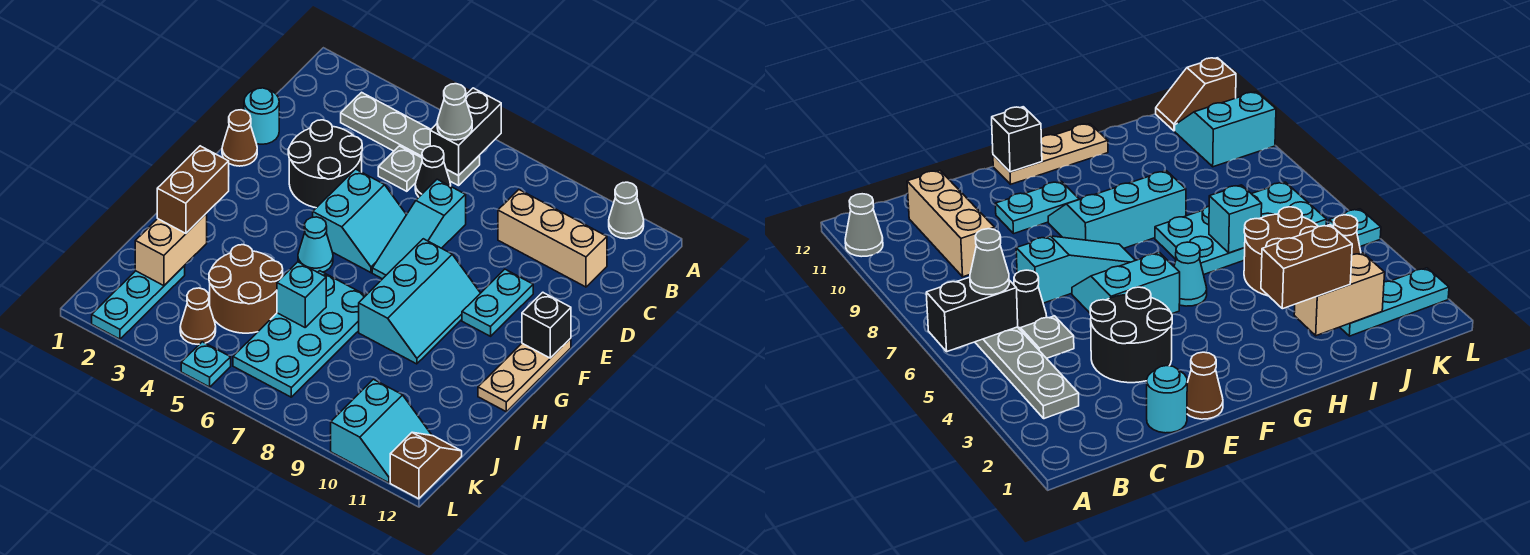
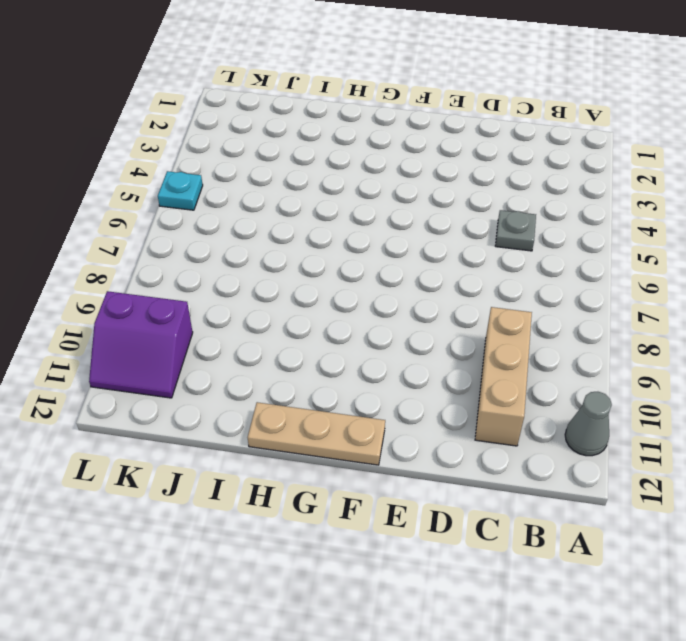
purple 2x2 slope [89,291,193,398] -> cyan 2x2 slope [331,379,431,483]
none -> grey 1x4 plate [341,92,480,186]
none -> black 1x1 cone [415,146,451,197]
none -> cyan 1x1 round brick [244,88,279,144]

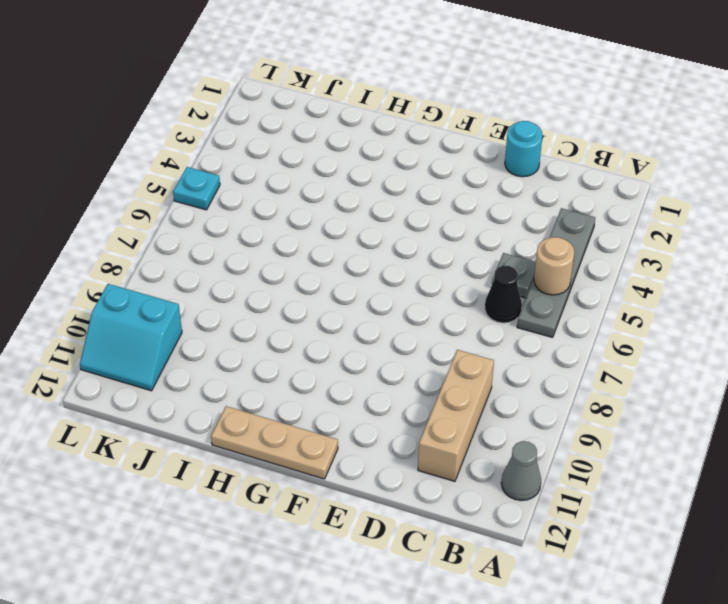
tan 1x1 round brick [534,237,574,295] -> none
none -> black 2x2 round brick [288,120,362,208]
none -> cyan 1x3 slope [372,179,466,279]
none -> brown 1x1 cone [222,110,257,166]

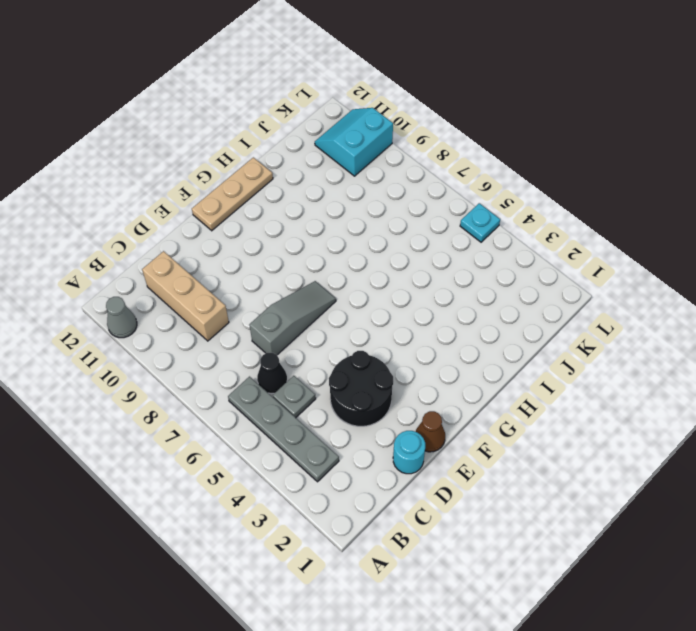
grey 1x3 slope [250,281,336,355] -> cyan 1x3 slope [372,179,466,279]
none -> cyan 2x2 slope [313,169,406,273]
none -> cyan 1x2 plate [462,269,533,336]
none -> cyan 2x3 slope [359,239,480,364]

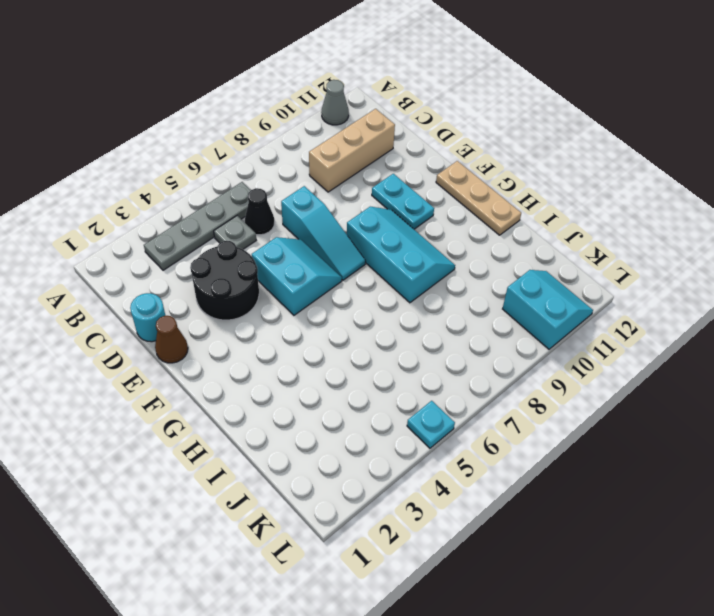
none -> cyan 1x1 cone [298,217,333,272]
none -> cyan 2x4 plate [233,271,366,397]
none -> brown 2x2 round brick [209,245,283,333]

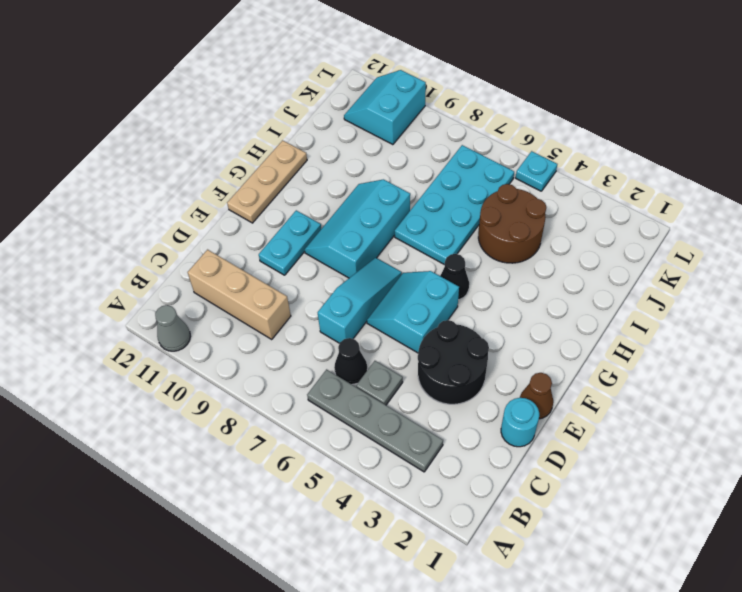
black 1x1 cone [440,254,469,300] -> cyan 1x1 cone [298,217,333,272]
none -> cyan 1x3 plate [92,266,185,339]
none -> brown 1x1 cone [180,288,216,344]
none -> brown 1x2 slope [390,433,462,499]

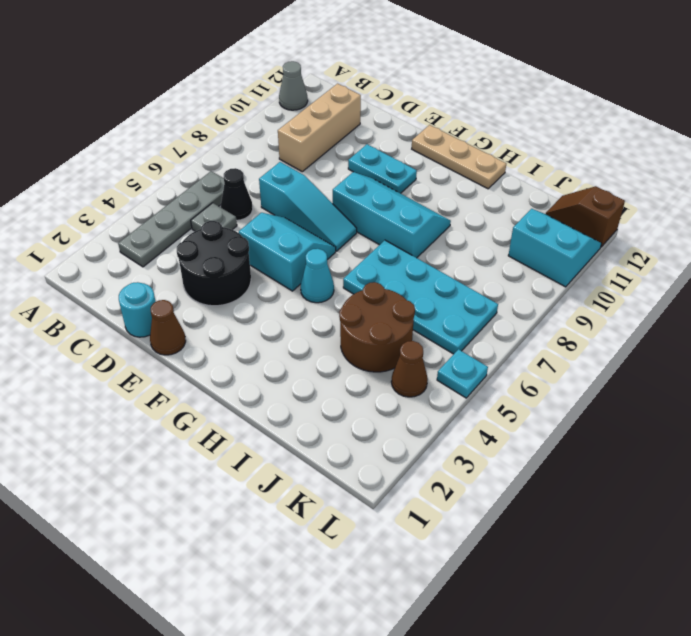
none -> cyan 1x3 plate [92,266,185,339]
none -> black 1x2 brick [430,88,501,176]
none -> black 1x1 brick [522,292,571,358]

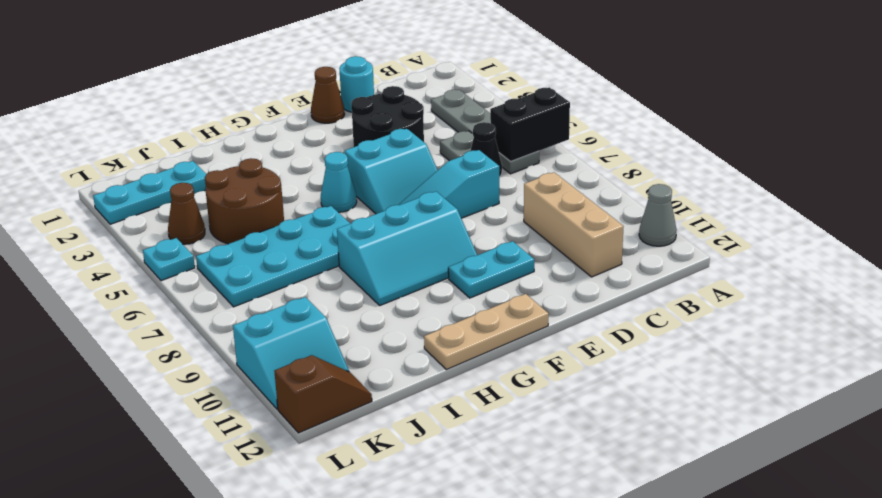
none -> black 1x1 brick [522,292,571,358]
none -> tan 1x2 brick [135,213,207,286]
none -> cyan 1x1 brick [277,262,326,327]

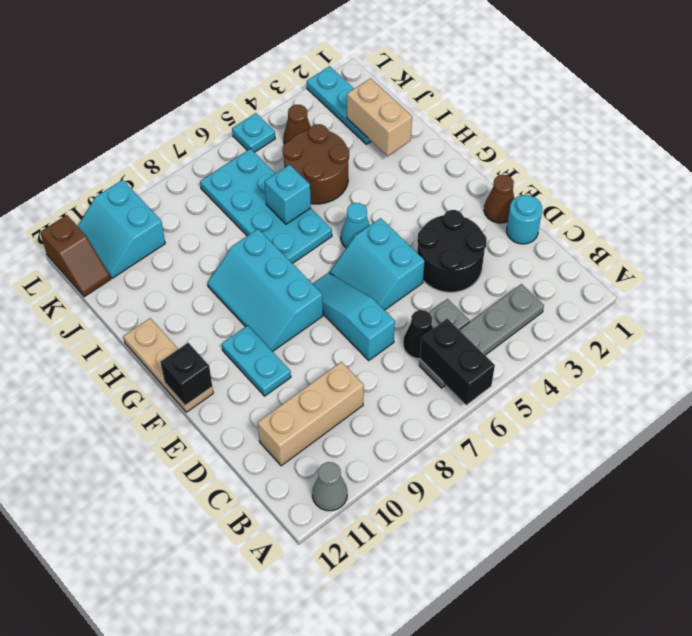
none -> grey 1x1 cone [437,84,472,140]
none -> brown 1x2 brick [157,146,229,233]

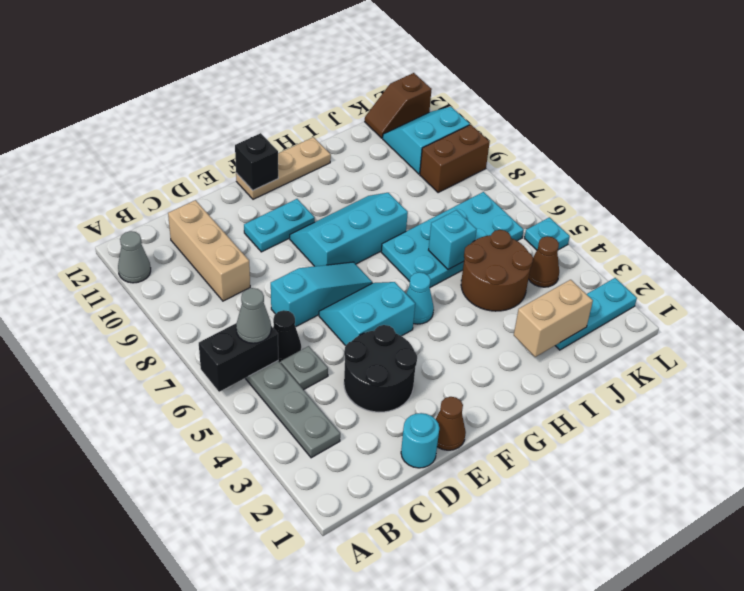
brown 1x2 brick [420,125,490,193] -> brown 1x2 brick moved to [157,146,229,233]

